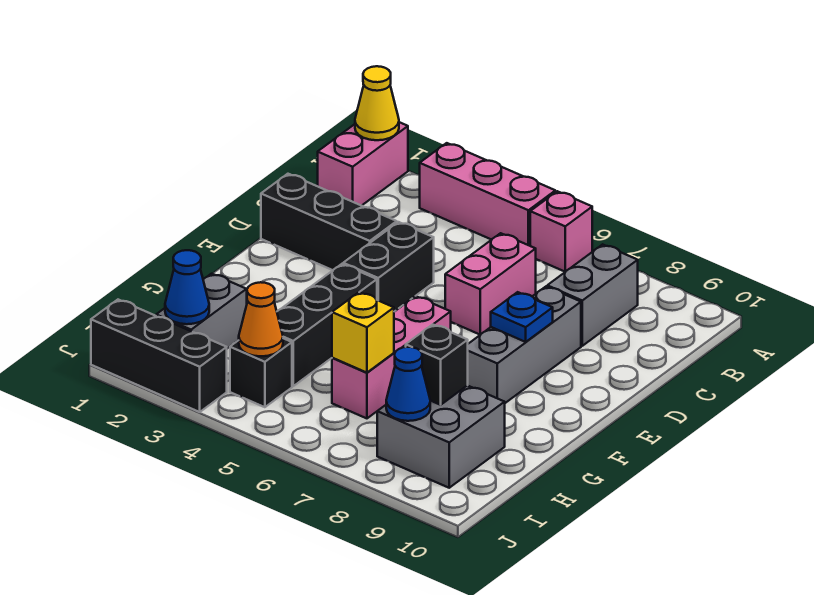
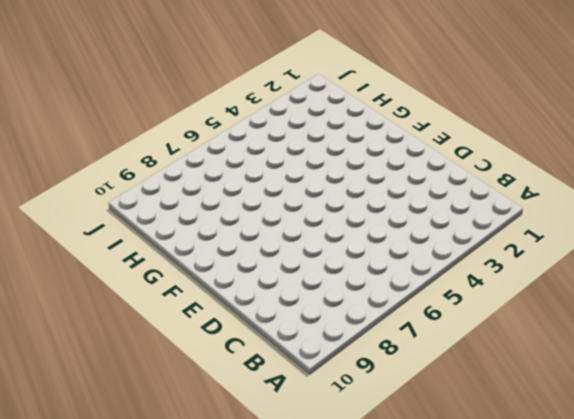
none -> pink 1x2 brick [318,122,408,206]
none -> pink 1x3 brick [420,143,555,246]
none -> pink 1x1 brick [530,191,592,272]

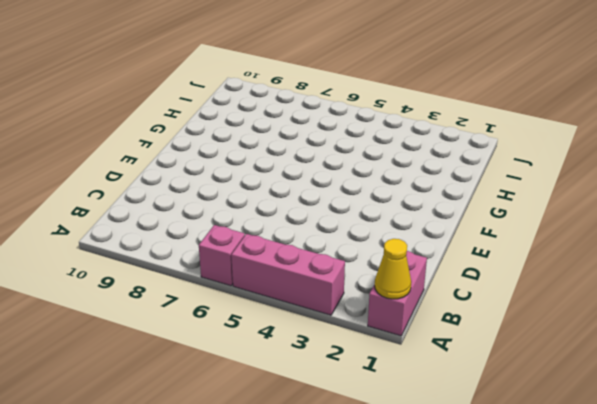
none -> grey 1x2 brick [547,244,638,346]
none -> pink 1x2 brick [445,233,536,335]
none -> black 1x3 brick [261,174,397,270]

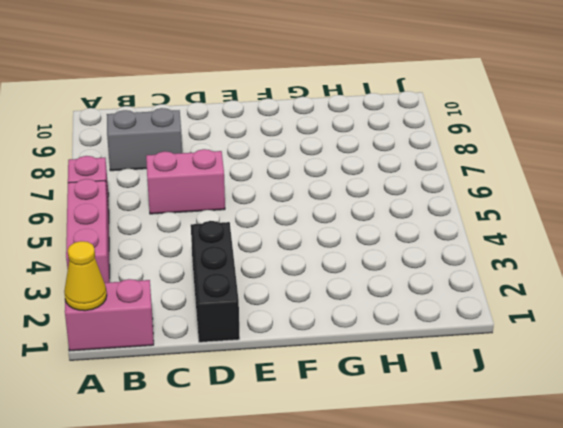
none -> black 1x2 brick [343,222,434,312]
none -> grey 1x3 brick [468,287,581,403]
none -> black 1x3 brick [277,264,377,386]

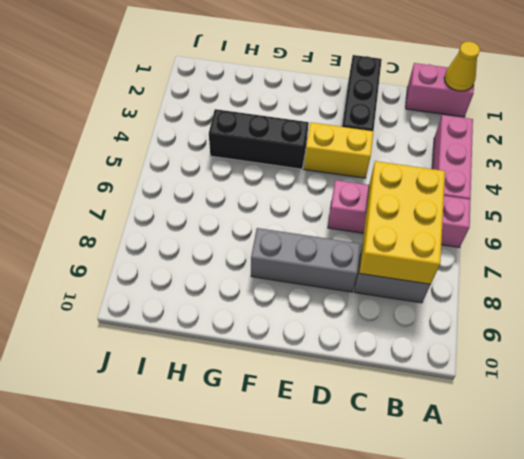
yellow 2x3 brick [359,161,445,284] -> none
yellow 1x2 brick [304,122,374,178] -> black 1x2 brick [343,222,434,312]
none -> pink 1x3 brick [332,296,451,418]
none -> grey 1x2 brick [156,274,247,348]
none -> grey 2x2 brick [377,385,505,488]

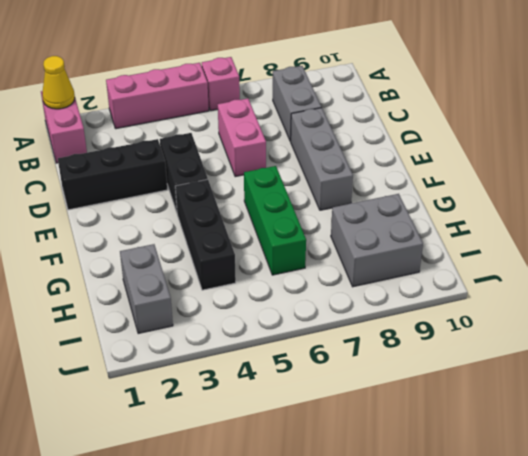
green 1x3 brick [244,166,306,275] -> pink 1x3 brick [332,296,451,418]
none -> black 1x1 brick [230,338,292,407]
none -> black 1x3 brick [91,300,227,412]
none -> blue 1x1 plate [491,292,553,342]

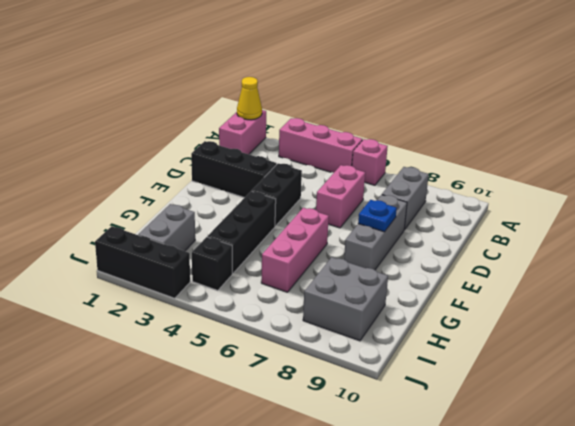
none -> yellow 1x1 brick [332,292,394,373]
none -> black 1x1 brick [406,324,468,405]
none -> blue 1x1 cone [165,250,209,324]

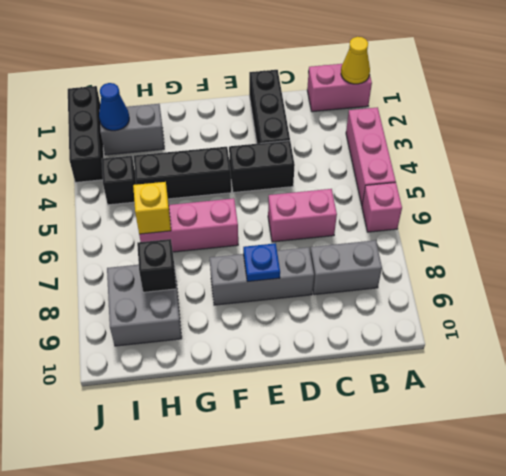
none -> orange 1x1 cone [239,282,283,356]
none -> blue 1x1 cone [386,347,430,421]

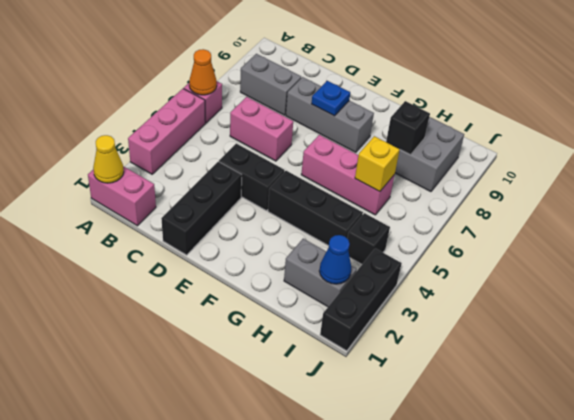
orange 1x1 cone [189,49,217,95] -> orange 1x1 cone moved to [239,282,283,356]
none -> blue 1x1 cone [386,347,430,421]

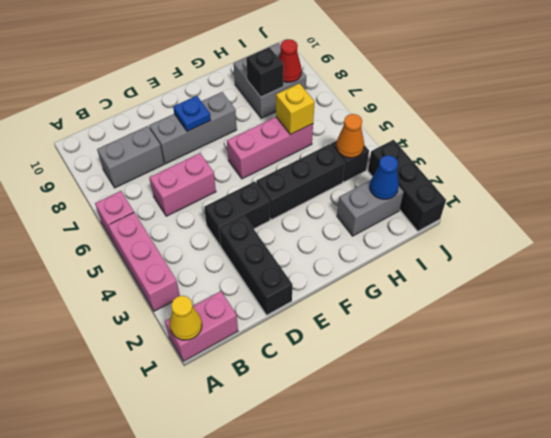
red 1x1 cone [279,39,302,82] -> blue 1x1 cone [386,347,430,421]

